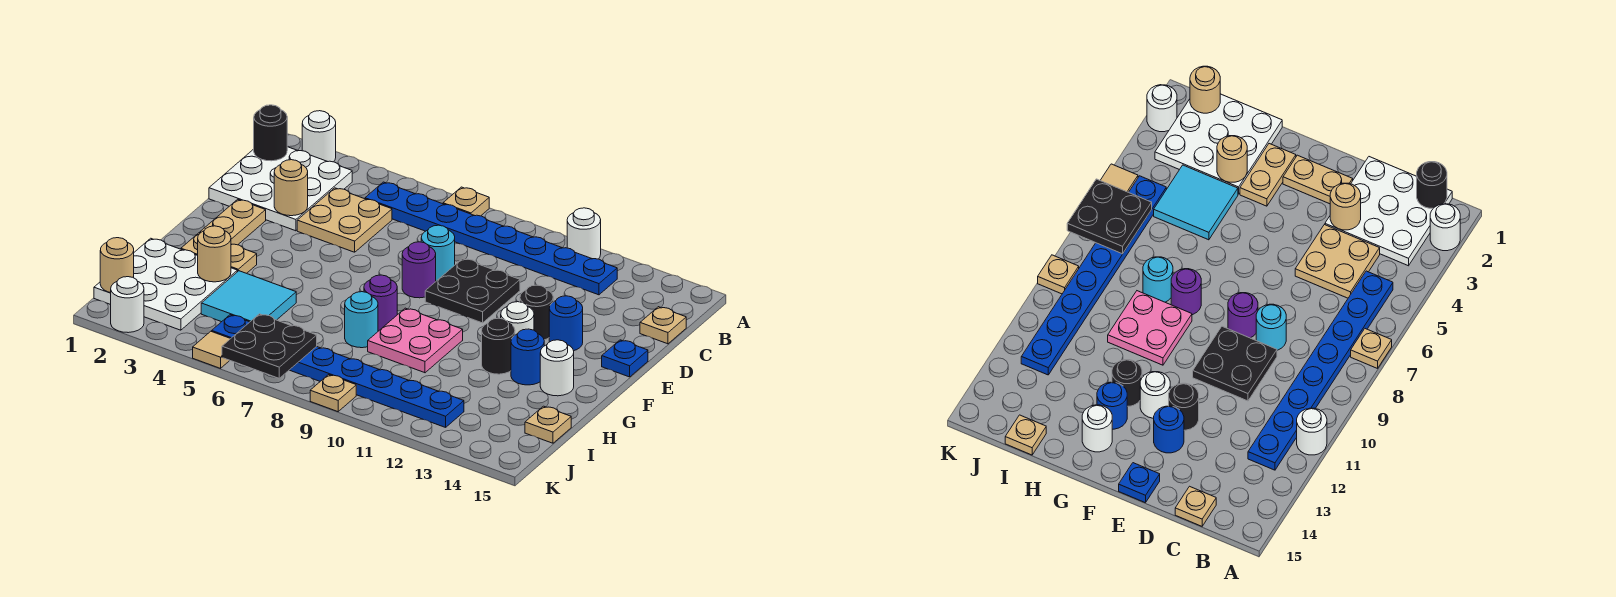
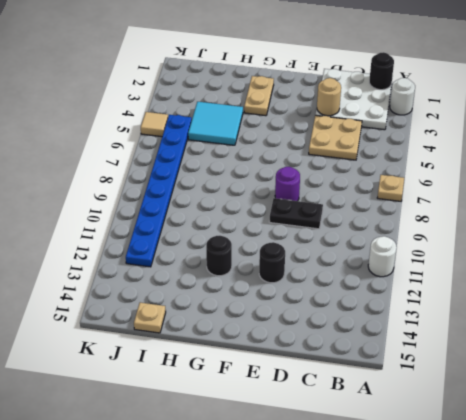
black 1x2 plate [270,198,323,229] -> black 2x2 plate [425,259,520,323]
none -> blue 1x8 plate [365,182,617,295]
none -> tan 1x1 plate [640,307,686,344]
none -> cyan 1x1 round brick [421,225,455,281]
none -> tan 1x2 plate [200,199,266,245]

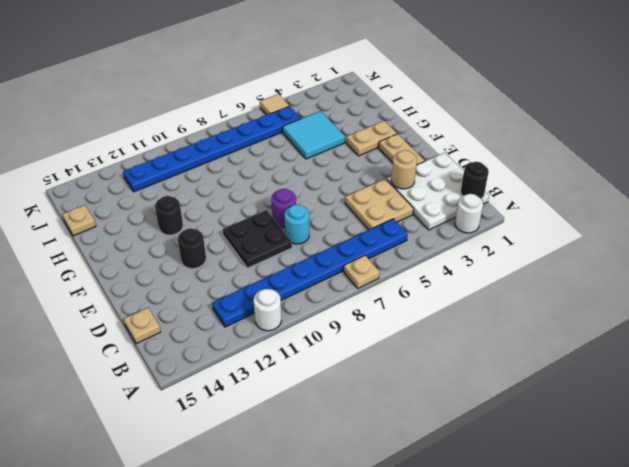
none -> blue 1x1 round brick [549,296,583,351]
none -> blue 1x1 plate [602,340,648,377]
none -> white 1x1 round brick [501,302,534,335]
none -> purple 1x1 round brick [364,275,397,331]

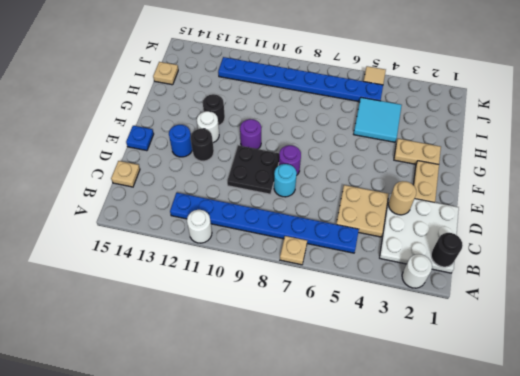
purple 1x1 round brick [240,119,261,149] -> purple 1x1 round brick moved to [364,275,397,331]
none -> pink 2x2 plate [368,308,463,373]
none -> blue 1x1 round brick [511,329,544,385]
none -> white 1x1 round brick [540,340,574,396]
none -> white 3x3 plate [94,238,237,330]

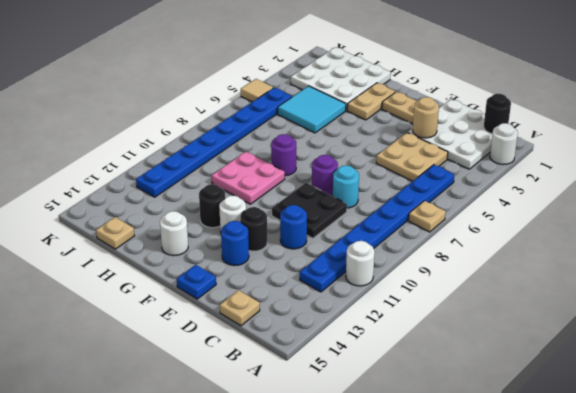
blue 1x1 round brick [280,205,307,249] -> blue 1x1 round brick moved to [511,329,544,385]
none -> cyan 1x1 round brick [345,292,378,348]
none -> white 1x1 round brick [111,277,144,333]
none -> tan 1x1 plate [310,375,356,412]
none -> tan 1x1 round brick [198,226,231,282]

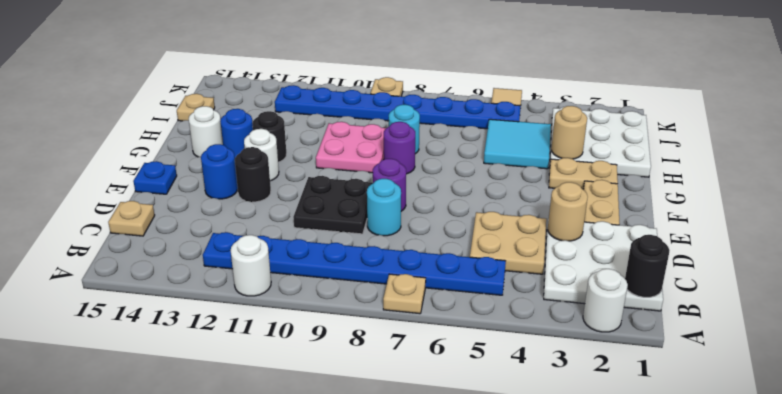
none -> white 1x1 round brick [111,277,144,333]
none -> tan 1x1 round brick [100,238,134,293]
none -> black 2x2 plate [222,314,317,378]

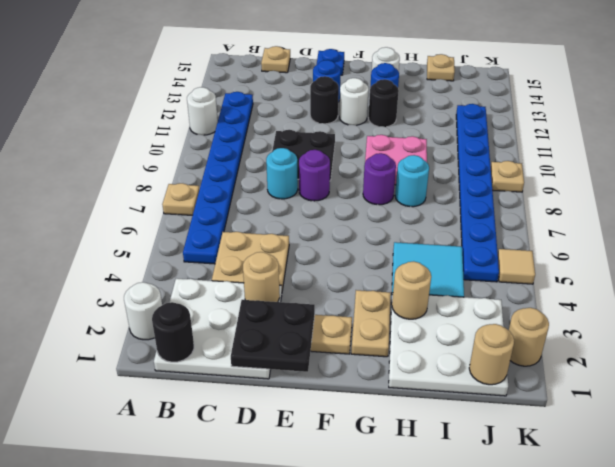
black 2x2 plate [231,300,315,372] -> black 2x2 plate moved to [222,314,317,378]
tan 1x1 round brick [509,308,549,366] -> white 1x1 round brick [111,277,144,333]

